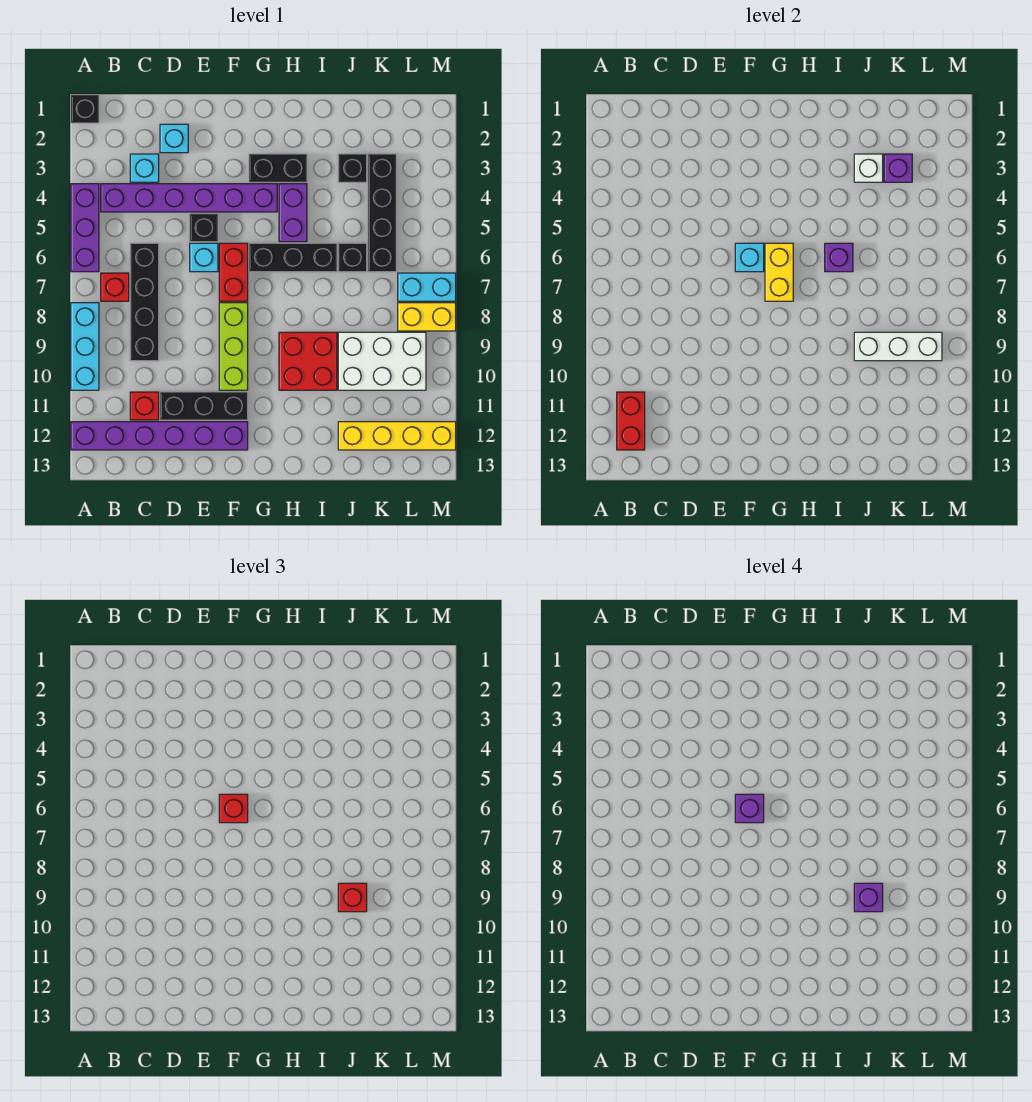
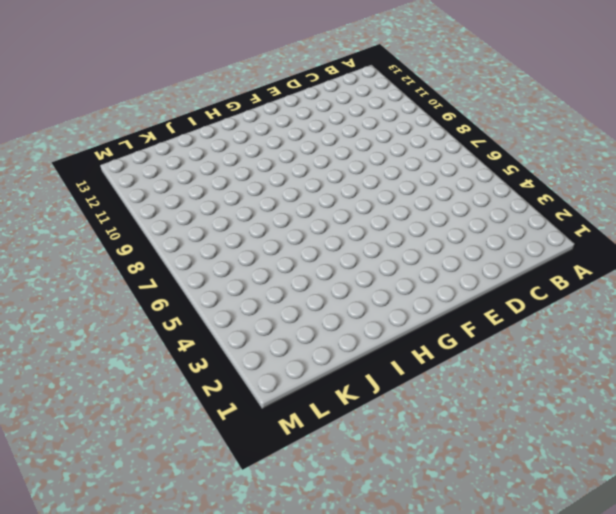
none -> black 1x1 brick [71,95,99,123]
none -> purple 1x3 brick [71,184,99,272]
none -> cyan 1x3 brick [71,303,99,390]
none -> purple 1x6 brick [71,422,248,450]

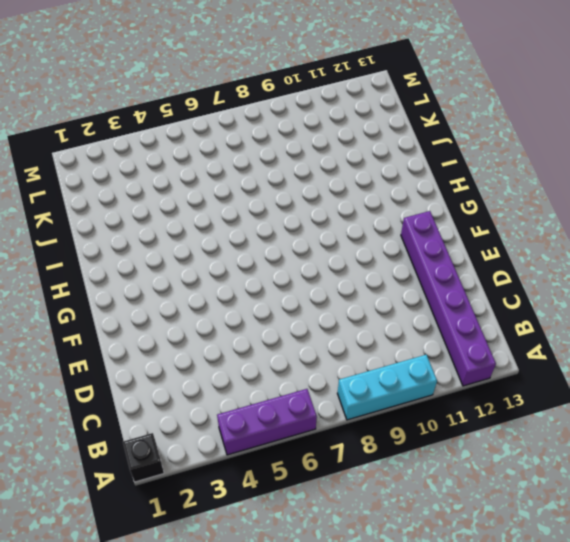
none -> purple 1x6 brick [101,184,277,212]
none -> red 1x1 brick [101,273,129,301]
none -> cyan 1x1 brick [130,154,159,182]
none -> black 1x4 brick [130,243,159,361]

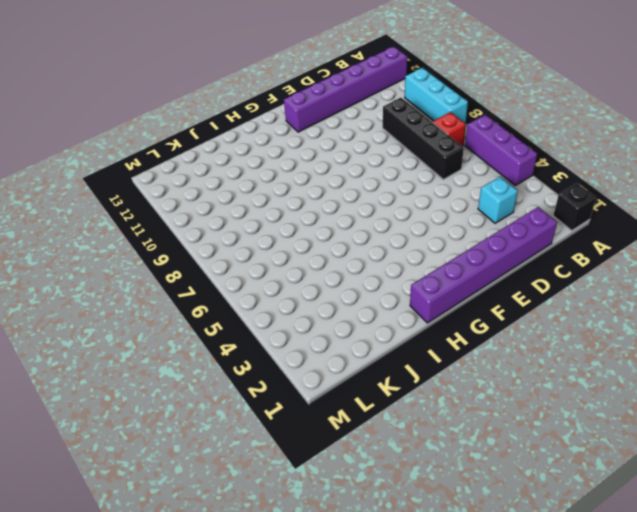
purple 1x6 brick [410,207,557,323] -> purple 1x6 brick moved to [101,184,277,212]
none -> red 1x1 brick [130,392,159,420]
none -> cyan 1x1 brick [160,124,188,153]
none -> black 1x3 brick [160,392,248,420]
none -> black 1x1 brick [190,214,218,242]

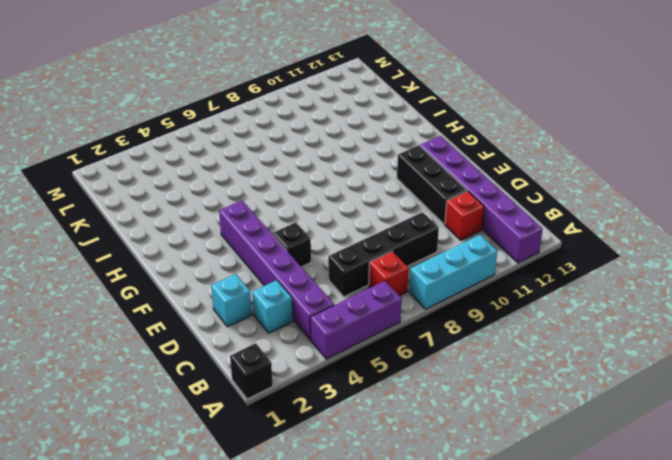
none -> cyan 1x1 brick [190,243,218,272]
none -> red 1x2 brick [219,243,248,301]
none -> lime 1x3 brick [219,303,248,390]
none -> black 1x2 brick [249,154,307,182]

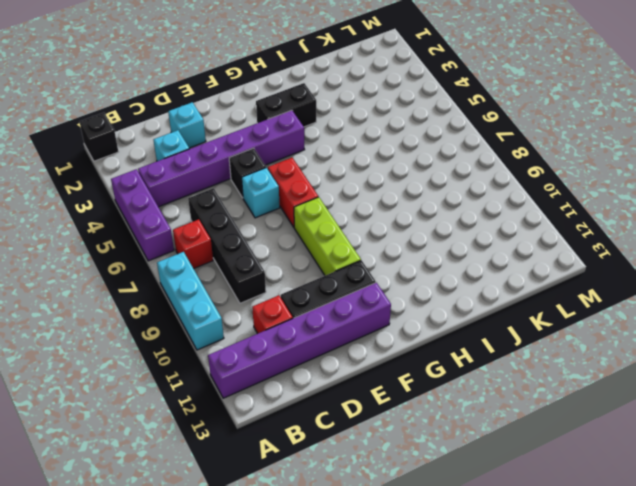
none -> black 1x3 brick [249,243,337,272]
none -> purple 1x2 brick [279,184,307,242]
none -> red 2x2 brick [279,332,337,390]
none -> black 1x1 brick [338,154,367,182]

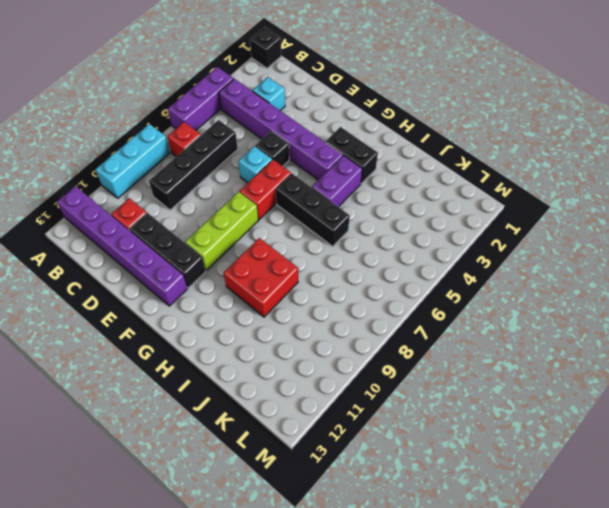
none -> cyan 1x1 brick [160,124,188,153]
none -> black 1x1 brick [338,154,367,182]
none -> black 1x1 brick [338,243,367,272]
none -> white 2x3 brick [338,332,426,390]

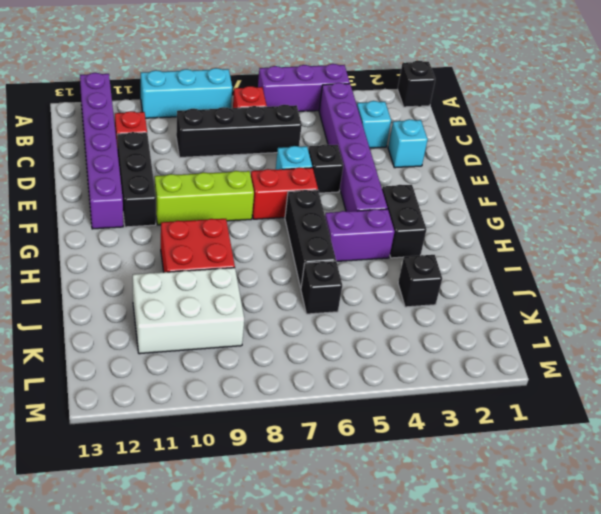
white 2x3 brick [133,268,244,354] -> white 2x3 brick turned to [338,332,426,390]
none -> yellow 1x4 brick [338,422,456,450]
none -> black 1x4 brick [368,154,396,272]
none -> cyan 1x2 brick [398,273,456,301]
none -> yellow 1x2 brick [398,303,456,331]

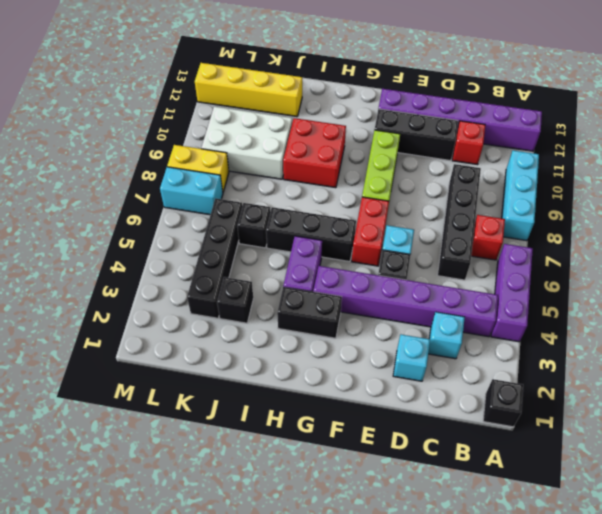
none -> red 1x2 brick [617,392,645,450]
none -> cyan 1x1 brick [735,243,764,272]
none -> yellow 1x2 brick [765,243,793,301]
none -> purple 1x1 brick [825,243,853,272]

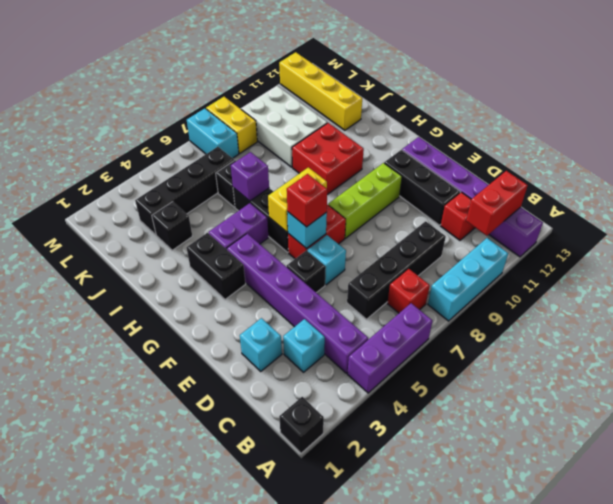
none -> white 1x1 brick [854,154,883,182]
none -> white 1x3 brick [854,332,942,361]
none -> purple 1x1 brick [884,154,912,182]
none -> red 1x1 brick [338,883,367,912]

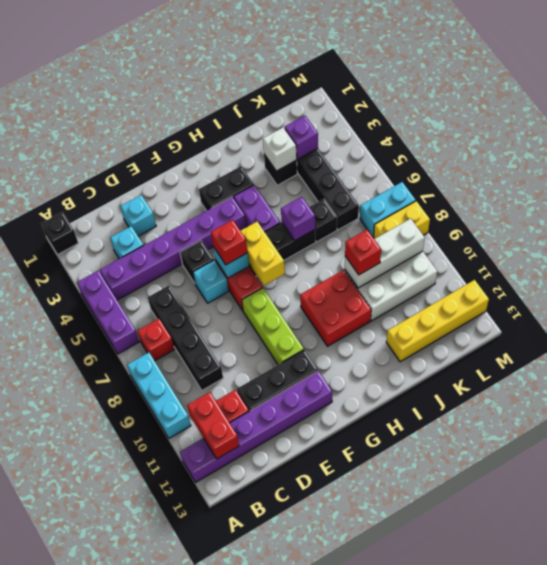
none -> purple 1x1 brick [735,794,764,823]
none -> purple 1x1 brick [854,883,883,912]

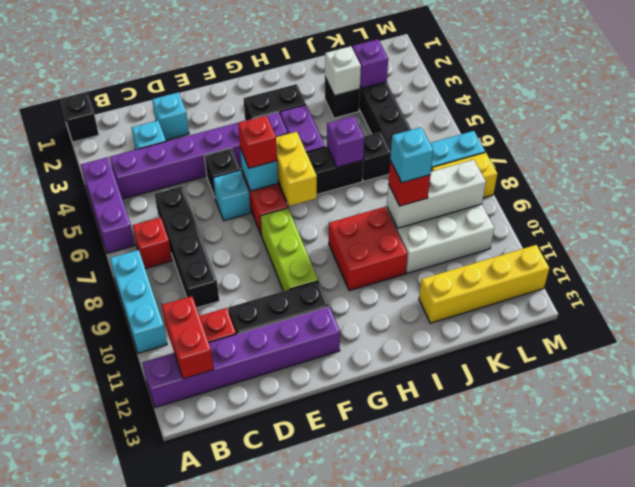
cyan 1x1 brick [390,127,433,183] -> purple 1x1 brick [854,883,883,912]
none -> purple 1x1 brick [735,794,764,823]

